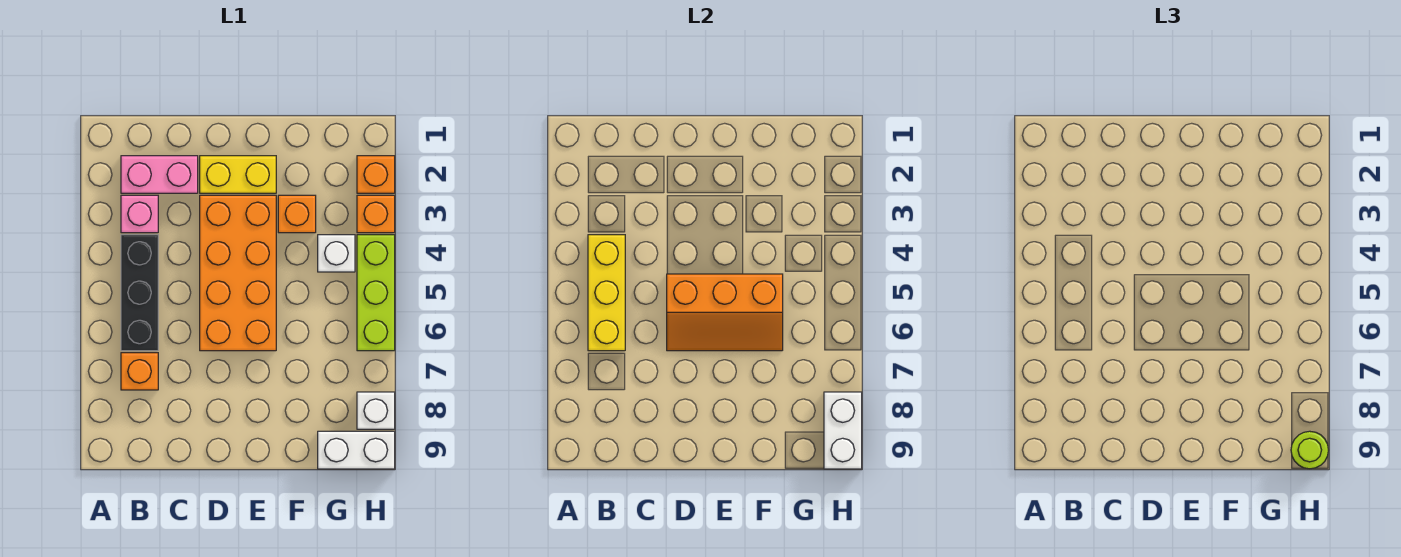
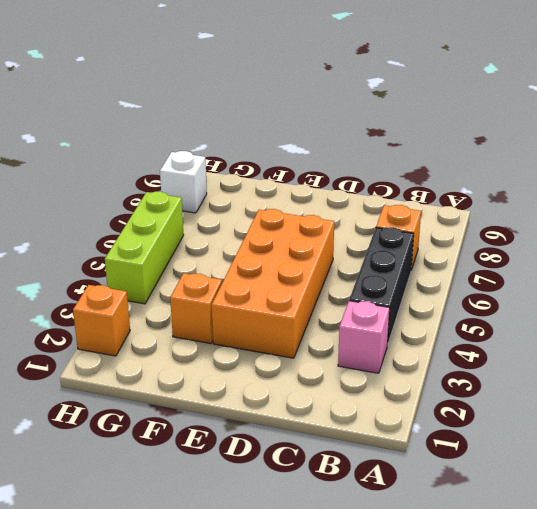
none -> pink 1x2 brick [121,156,198,193]
none -> yellow 1x2 brick [200,156,276,193]
none -> white 1x1 brick [318,235,355,272]

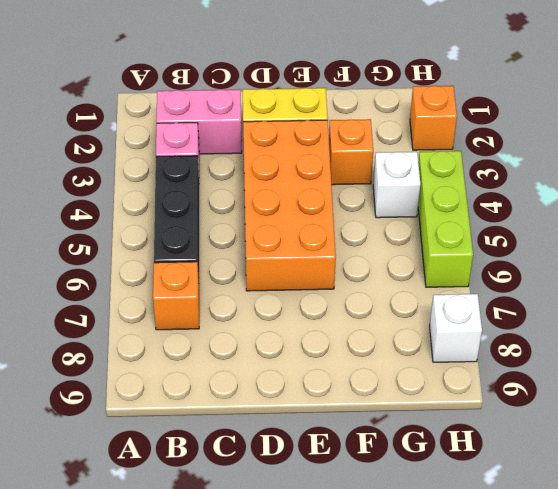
none -> white 1x2 brick [318,431,395,469]
none -> orange 1x1 brick [357,195,395,233]
none -> yellow 1x3 brick [588,235,625,351]

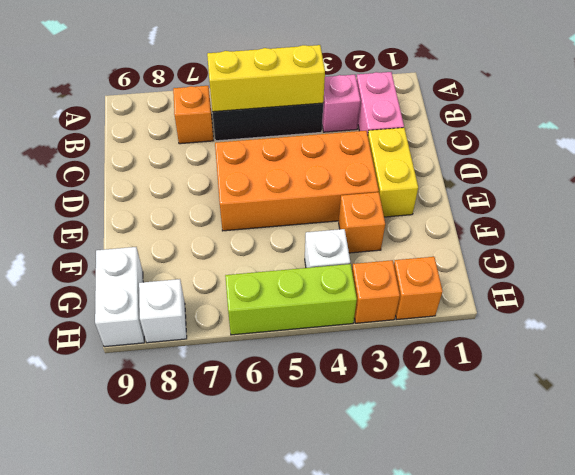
none -> orange 2x3 slope [667,274,783,351]
none -> white 1x2 brick [824,392,862,469]
none -> lime 1x1 round brick [1291,431,1328,469]

